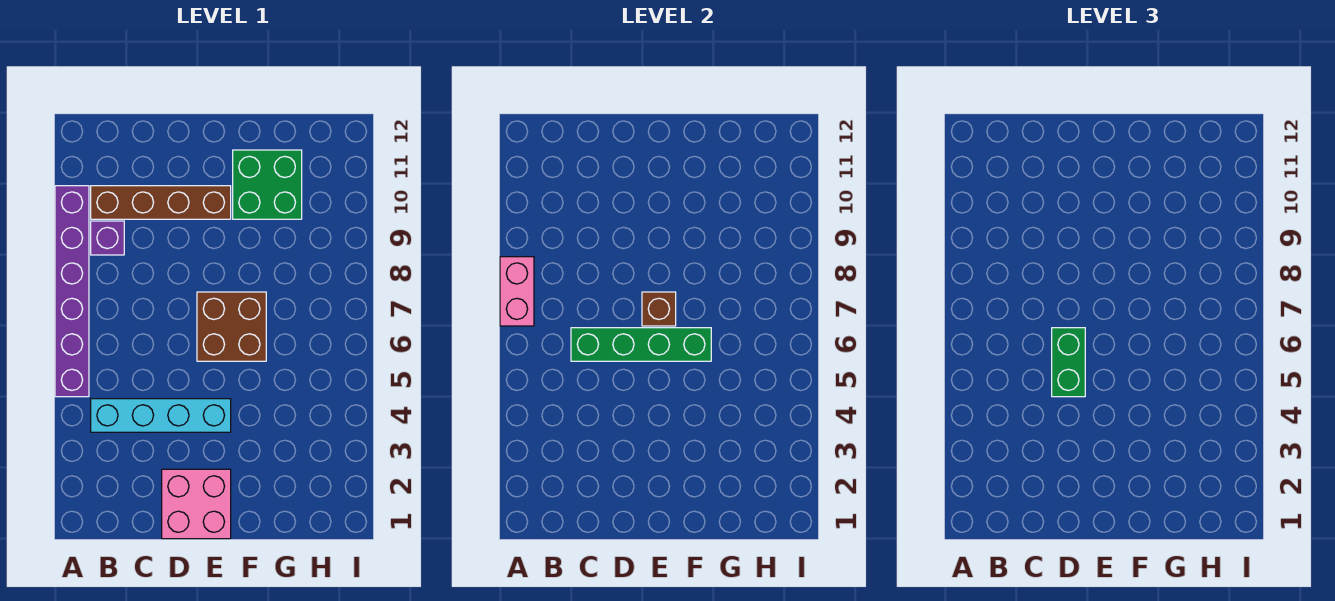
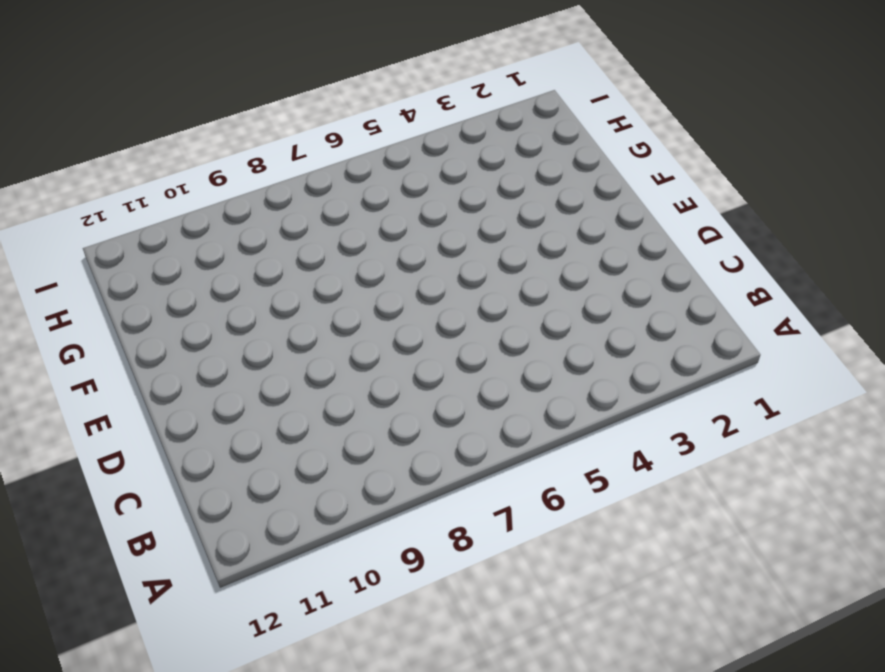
none -> purple 1x6 brick [55,186,89,397]
none -> cyan 1x4 brick [91,399,231,432]

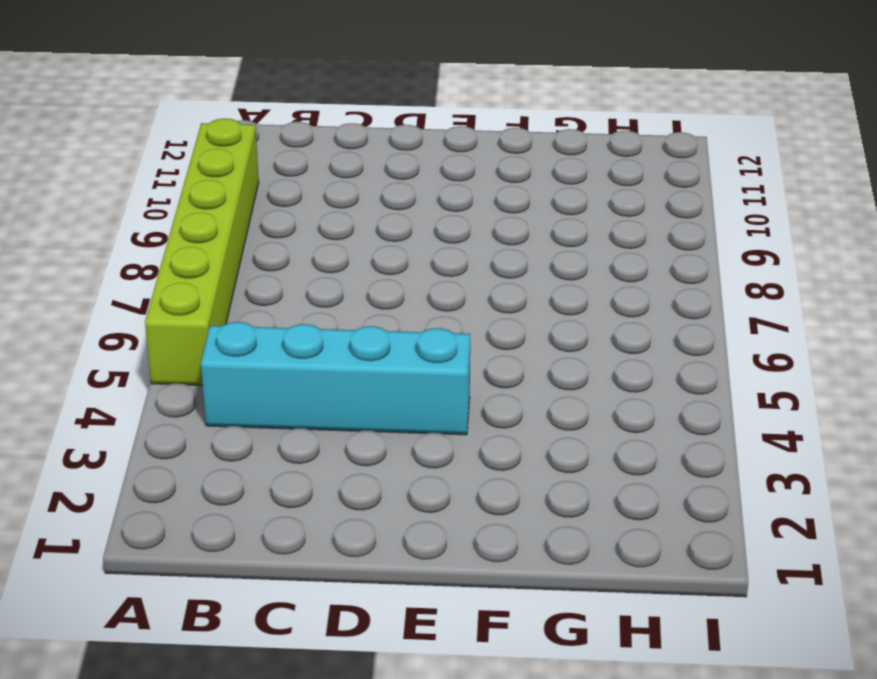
lime 1x6 brick [145,118,259,386] -> purple 1x6 brick [55,186,89,397]
none -> purple 1x1 brick [91,221,124,255]
none -> brown 1x4 brick [91,186,231,219]

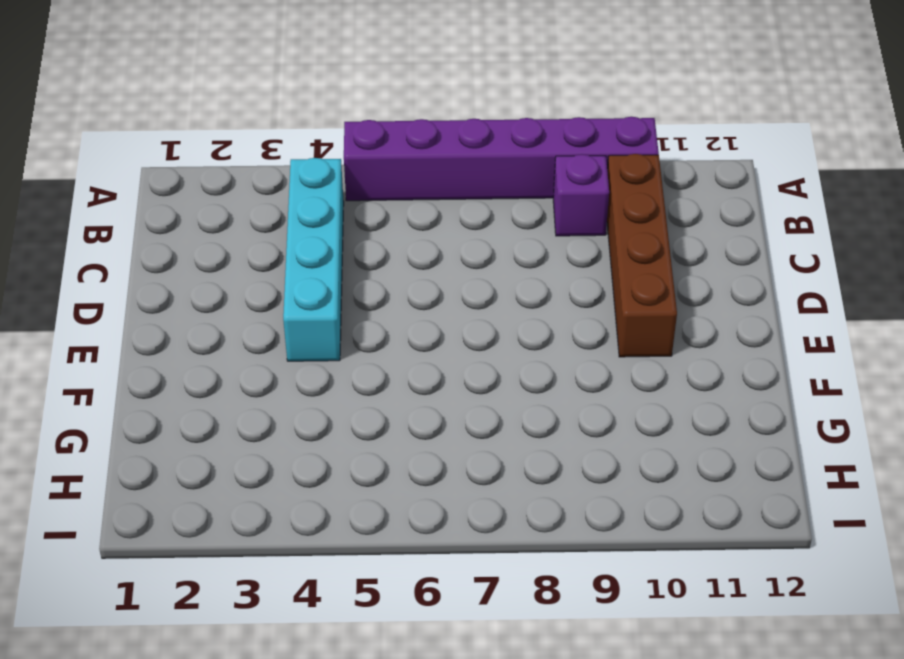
none -> pink 2x2 brick [162,469,231,539]
none -> brown 2x2 brick [197,292,266,361]

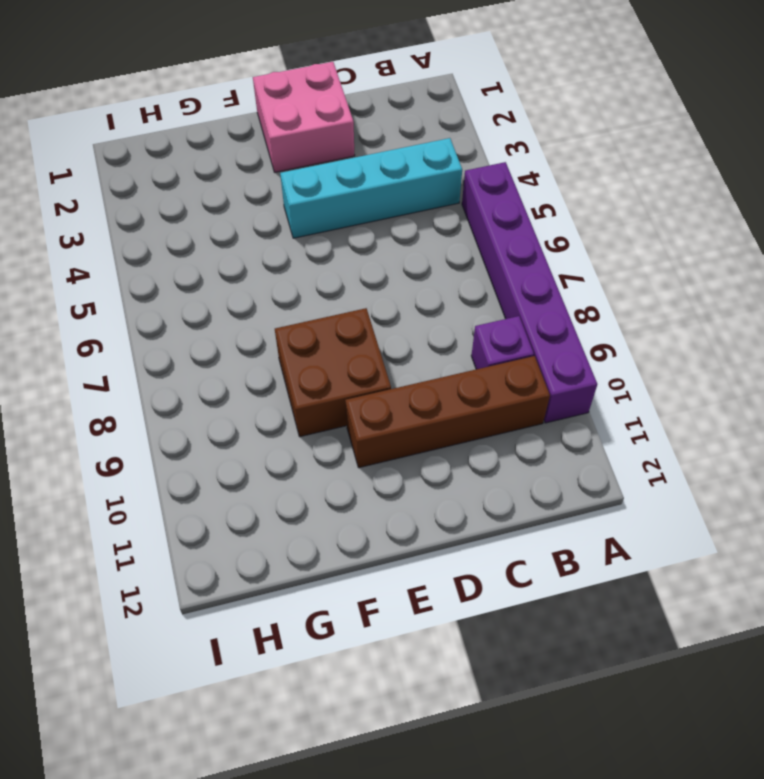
brown 2x2 brick [275,308,391,437] -> brown 2x2 brick moved to [197,292,266,361]
none -> green 2x2 brick [233,150,302,219]
none -> pink 1x2 brick [500,257,534,326]

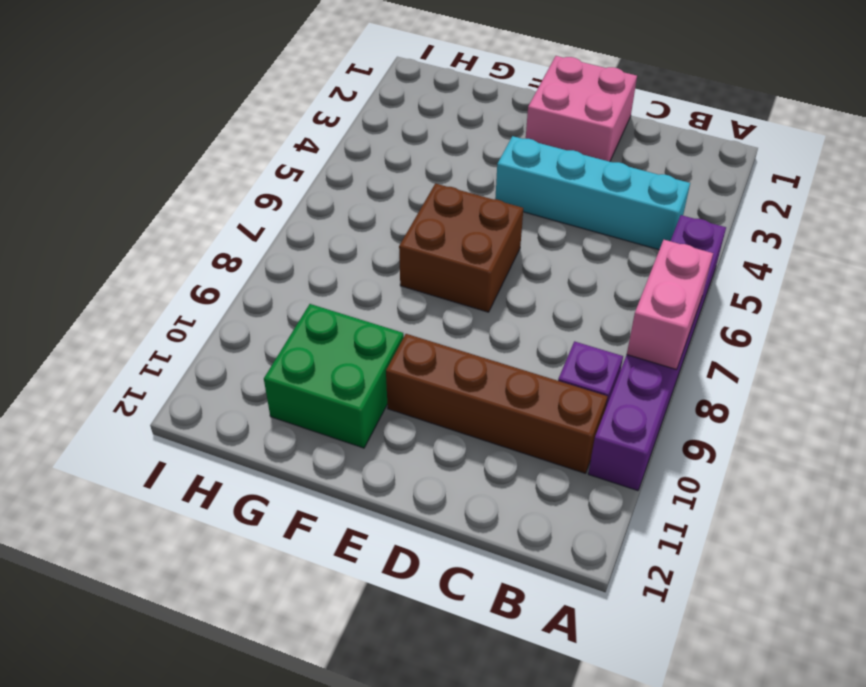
none -> green 1x4 brick [571,328,711,361]
none -> brown 1x1 brick [642,292,676,326]

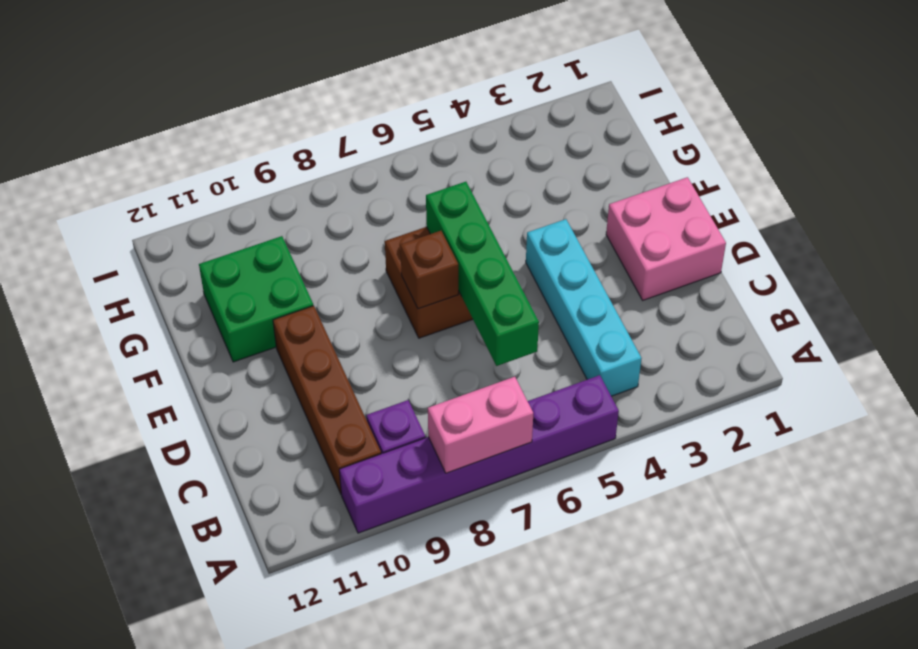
none -> green 1x2 brick [1052,328,1085,397]

